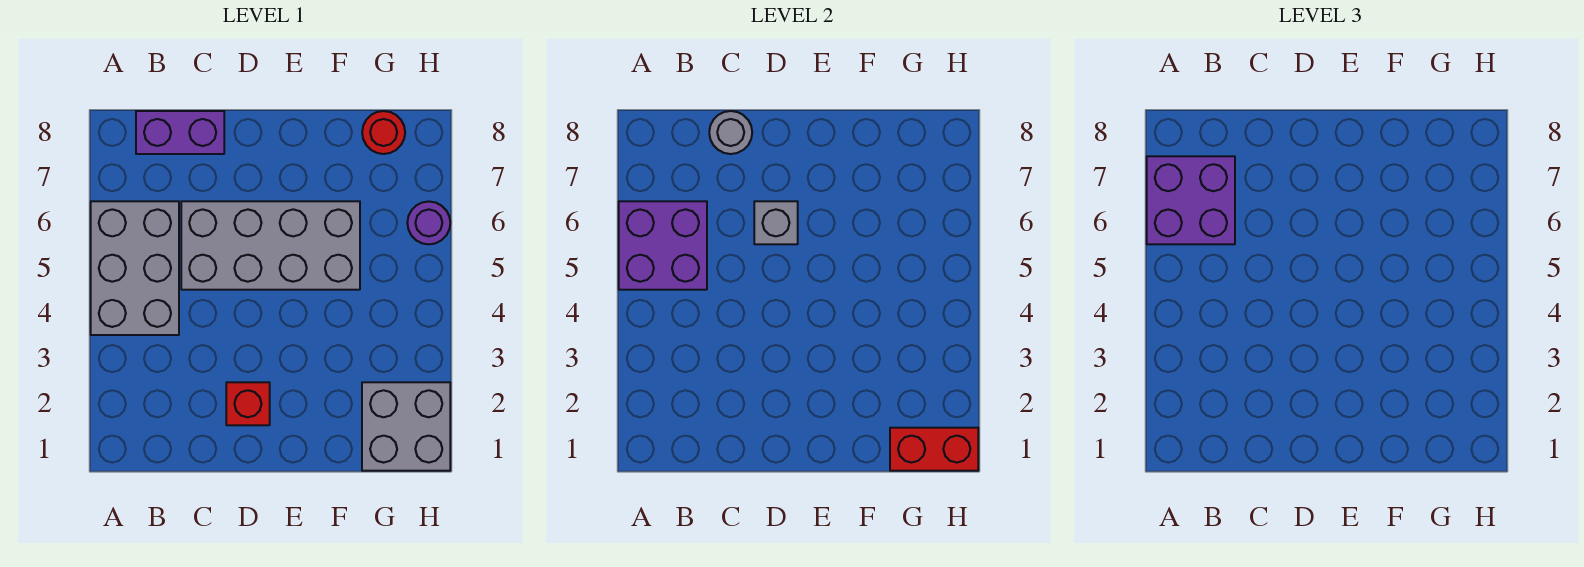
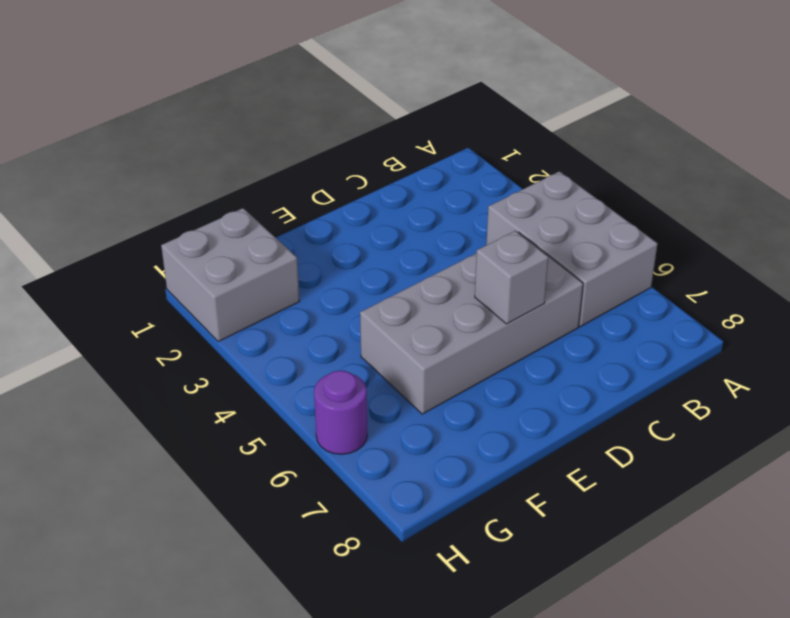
none -> purple 1x2 brick [136,111,224,154]
none -> red 1x1 brick [226,382,270,425]
none -> red 1x1 round brick [362,111,405,154]

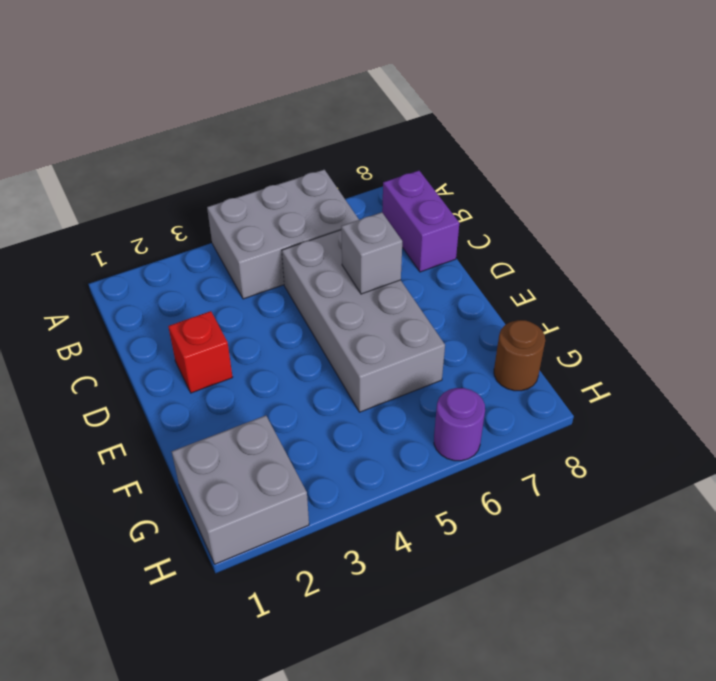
brown 1x1 round brick [494,320,545,391] -> red 1x1 round brick [362,111,405,154]
none -> purple 2x2 brick [619,201,707,290]
none -> grey 1x1 round brick [709,111,752,154]
none -> red 1x2 brick [890,428,978,471]

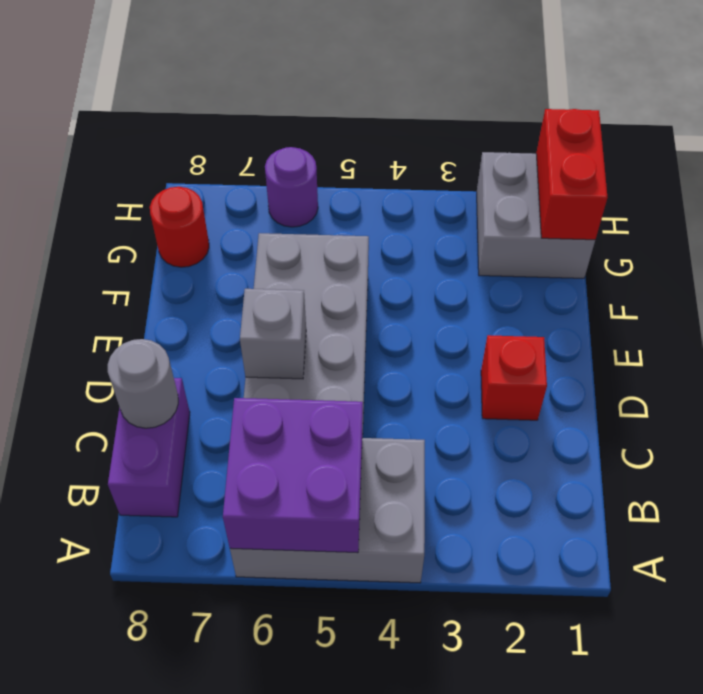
none -> purple 2x2 brick [1147,156,1235,244]

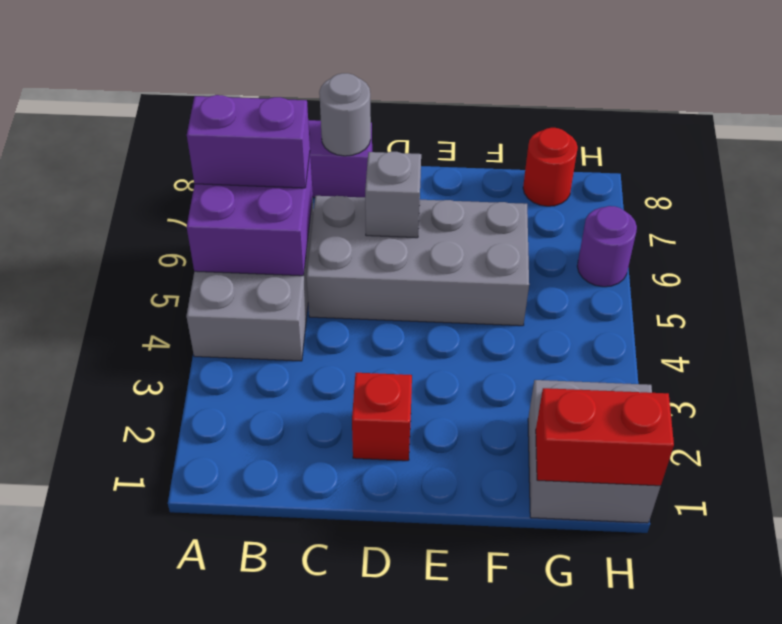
purple 1x2 brick [187,95,310,188] -> purple 2x2 brick [1147,156,1235,244]

